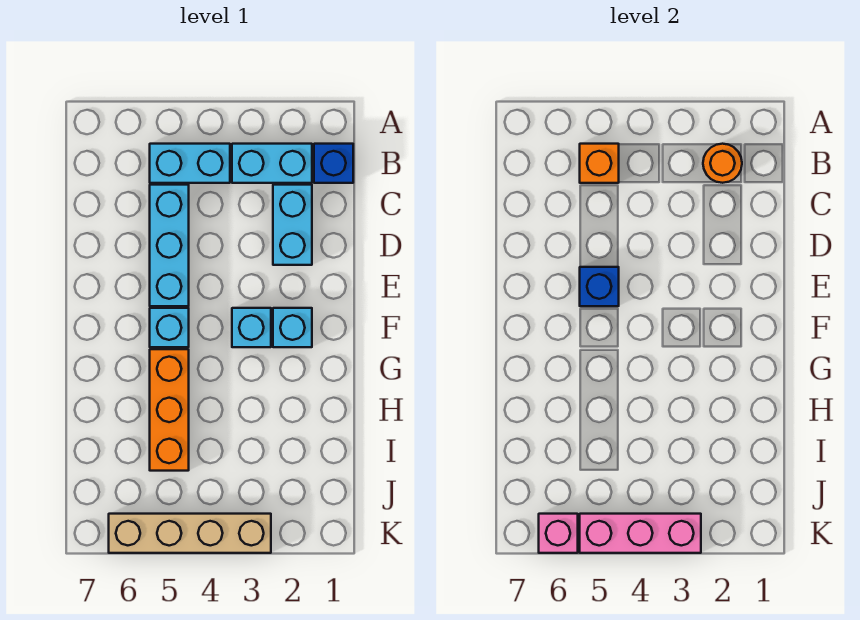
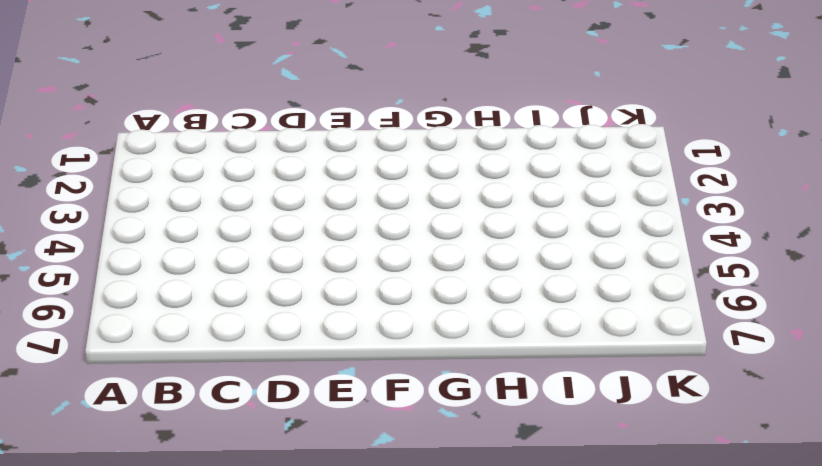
none -> blue 1x1 brick [314,144,353,183]
none -> cyan 1x2 brick [232,144,312,183]
none -> cyan 1x2 brick [150,144,230,183]

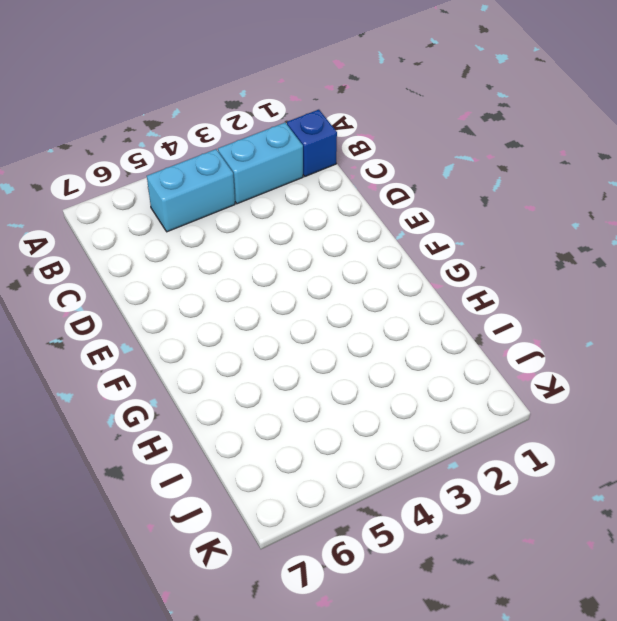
none -> cyan 1x2 brick [273,185,312,265]
none -> cyan 1x3 brick [150,185,189,306]
none -> cyan 1x1 brick [273,308,312,347]

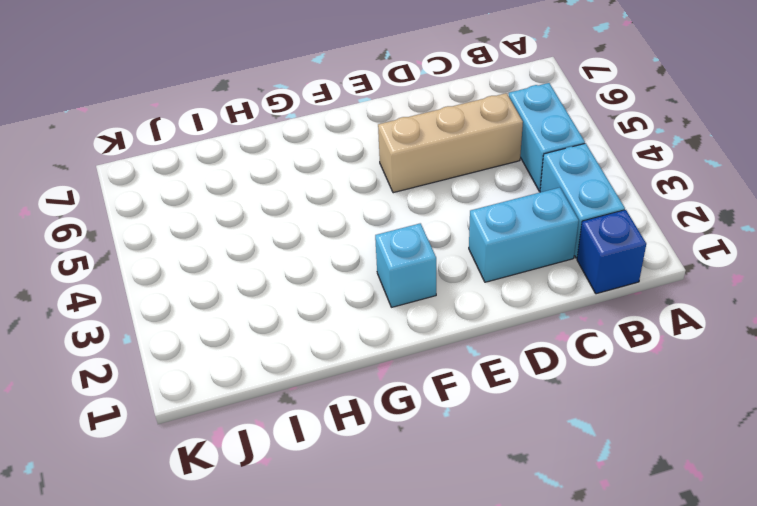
tan 1x3 brick [378,93,523,193] -> cyan 1x3 brick [150,185,189,306]
none -> cyan 1x1 brick [232,308,271,347]
none -> cyan 1x1 brick [150,308,189,347]
none -> orange 1x3 brick [150,349,189,471]

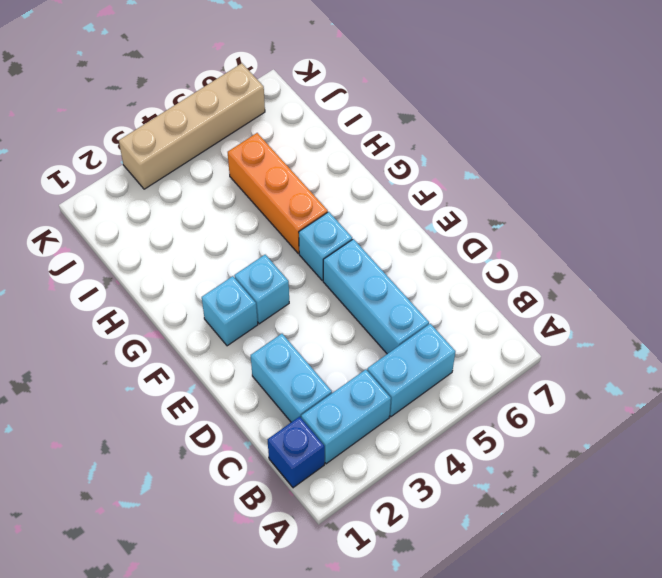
none -> orange 1x1 round brick [703,144,742,183]
none -> orange 1x1 brick [580,144,619,183]
none -> blue 1x1 brick [580,267,619,306]

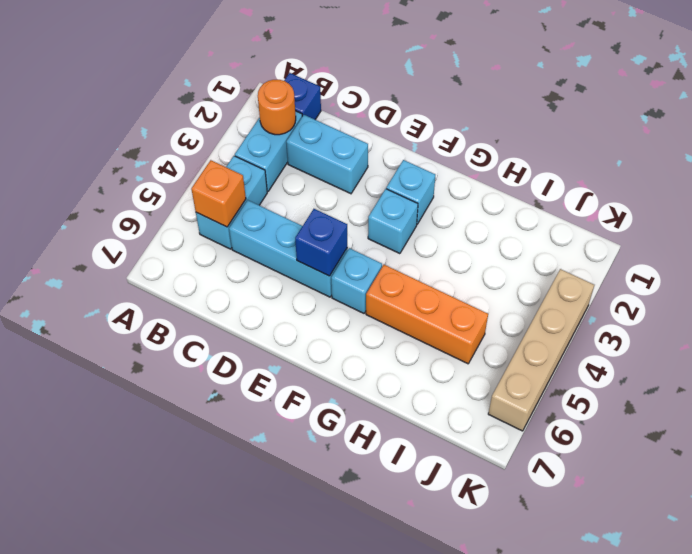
none -> pink 1x3 brick [580,514,701,553]
none -> pink 1x1 brick [539,514,578,553]

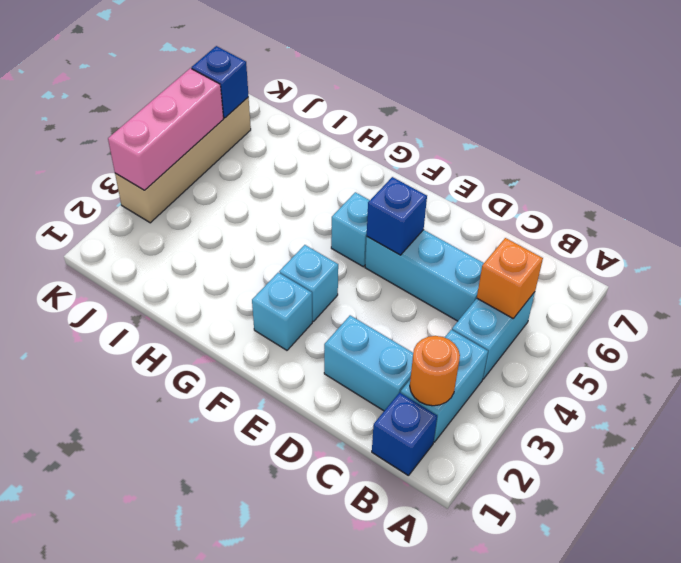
blue 1x1 brick [192,46,249,118] -> pink 1x1 brick [539,514,578,553]
none -> orange 1x3 brick [150,349,189,471]

